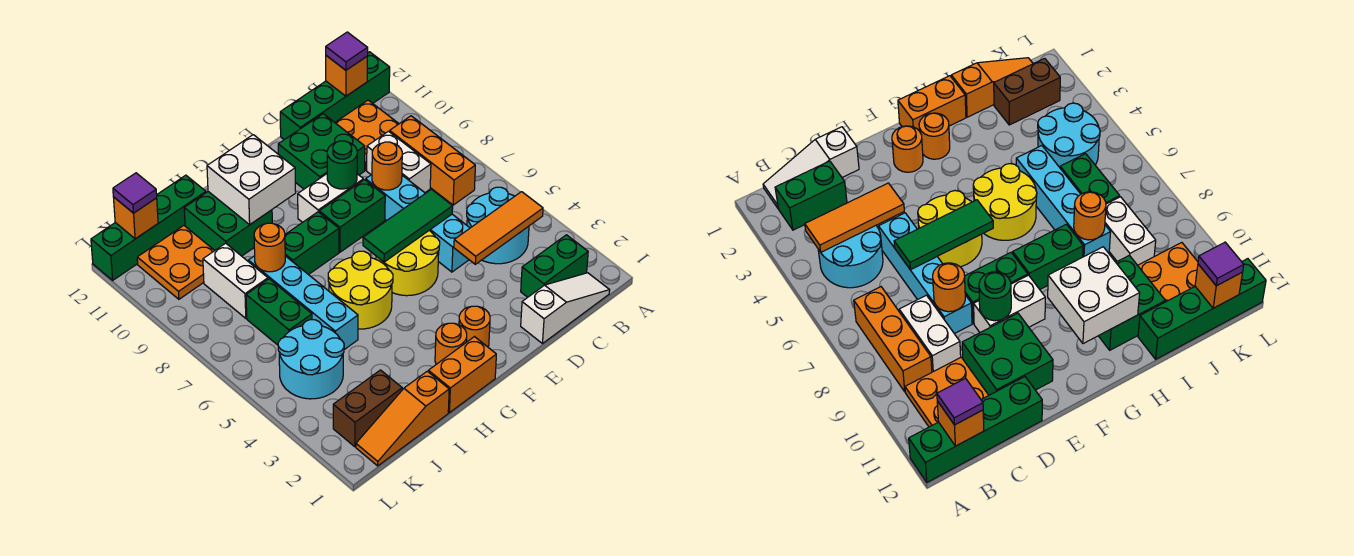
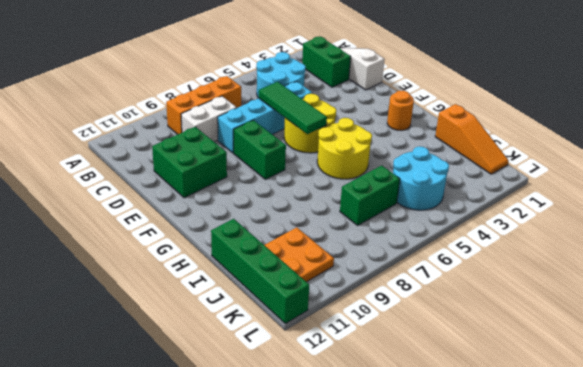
none -> green 1x4 brick [280,52,390,140]
none -> orange 2x2 plate [335,100,399,170]
none -> white 1x2 brick [298,174,363,222]
none -> orange 1x1 round brick [459,306,490,347]

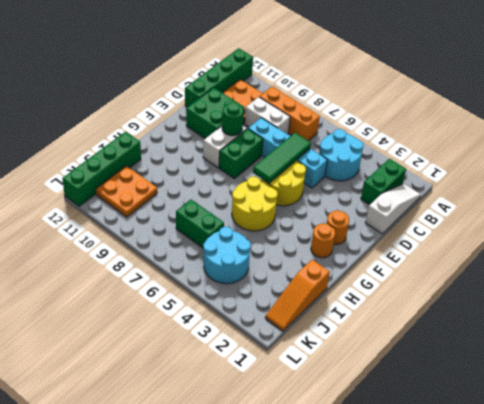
none -> orange 1x2 brick [428,337,496,413]
none -> green 1x2 brick [285,212,339,275]
none -> green 2x2 brick [184,192,272,256]
none -> cyan 1x4 brick [248,256,358,350]

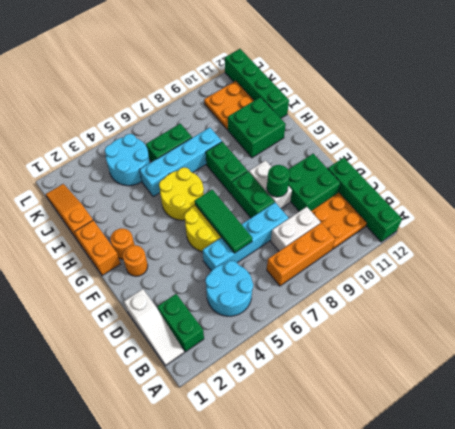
none -> brown 1x2 brick [333,370,402,447]
none -> white 1x2 brick [203,243,268,318]
none -> orange 1x3 tile [454,192,543,264]
none -> orange 1x1 brick [326,56,368,96]

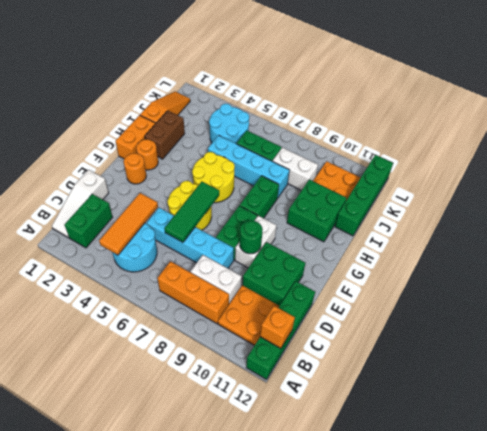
brown 1x2 brick [145,111,185,159] -> brown 1x2 brick moved to [333,370,402,447]
none -> orange 1x1 round brick [372,142,402,190]
none -> white 2x2 brick [207,135,296,225]
none -> orange 1x1 round brick [254,223,285,272]
none -> orange 1x1 brick [113,197,158,239]

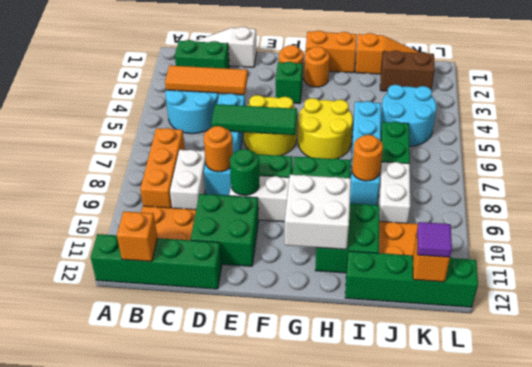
green 1x1 brick [276,62,303,104] -> none
none -> purple 1x1 tile [326,32,368,70]

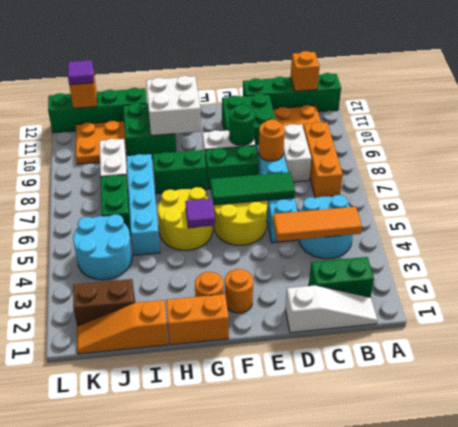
purple 1x1 tile [185,199,215,228] -> purple 1x1 tile moved to [326,32,368,70]
none -> orange 1x1 round brick [254,223,285,272]

